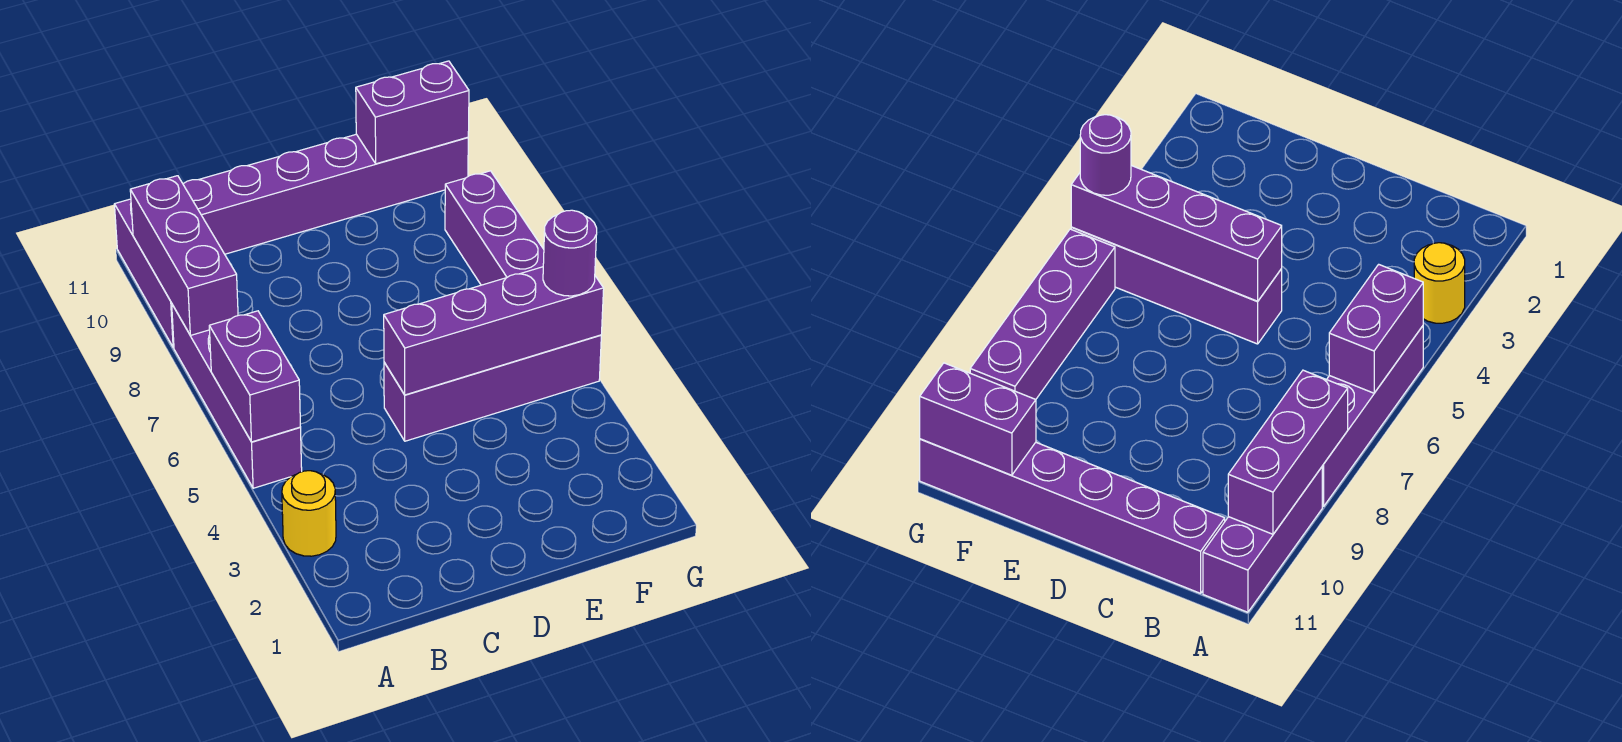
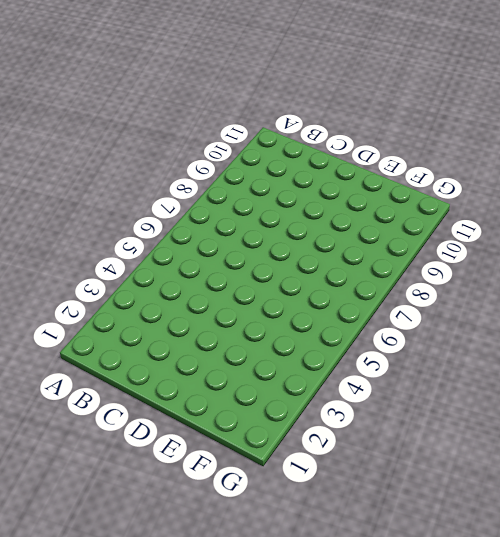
none -> yellow 1x1 round brick [282,471,336,556]
none -> purple 1x4 brick [172,305,302,488]

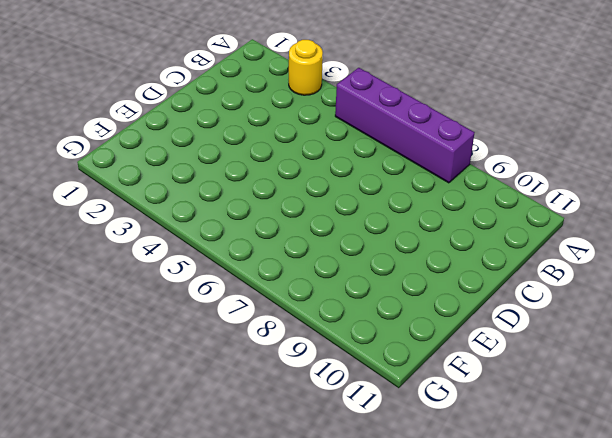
none -> purple 1x3 brick [114,199,174,348]
none -> purple 1x6 brick [183,134,468,254]

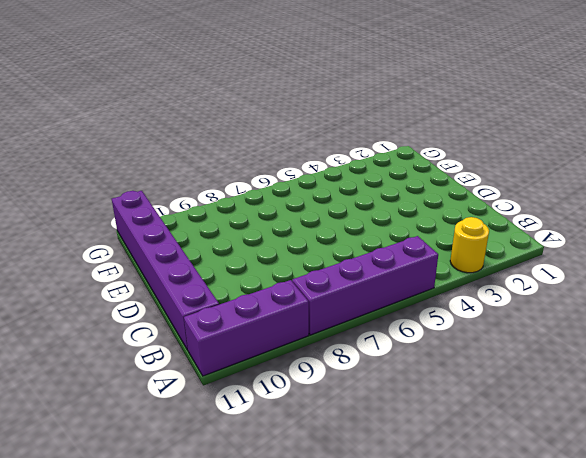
none -> purple 1x4 brick [384,335,601,441]
none -> purple 1x4 brick [445,171,544,285]

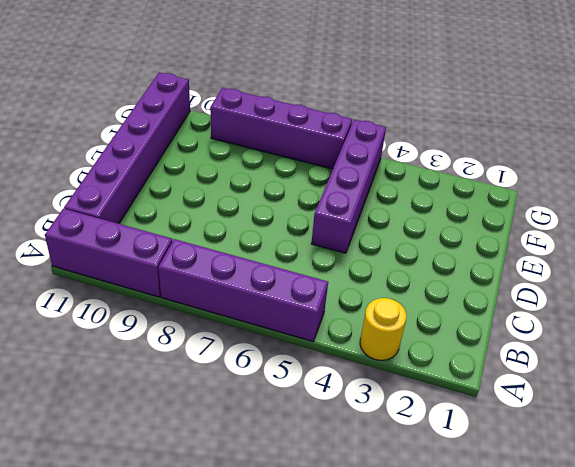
none -> purple 1x2 brick [209,311,300,442]
none -> purple 1x3 brick [130,176,238,335]

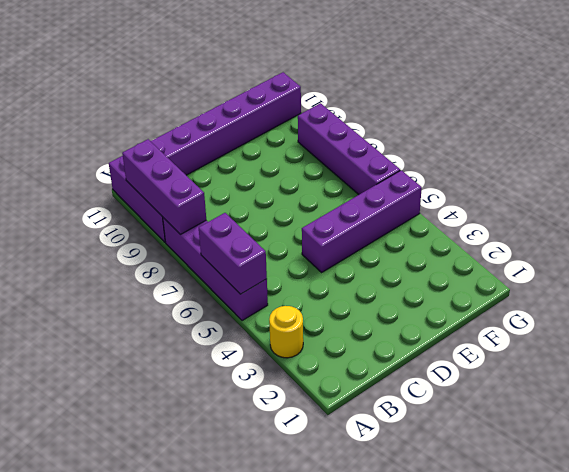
none -> purple 1x4 brick [384,267,604,395]
none -> purple 1x2 brick [356,61,469,164]

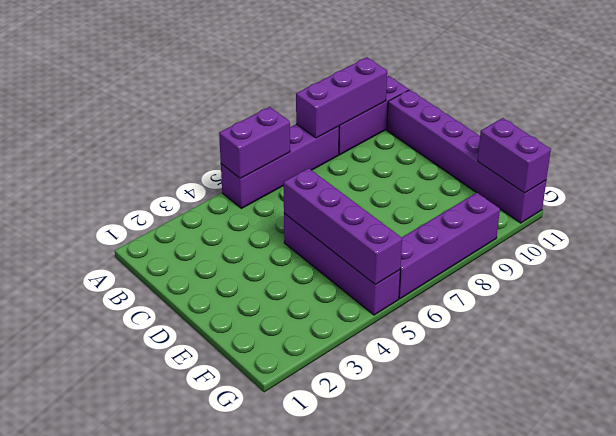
none -> yellow 1x1 round brick [282,471,336,556]
none -> purple 1x1 round brick [543,210,597,296]

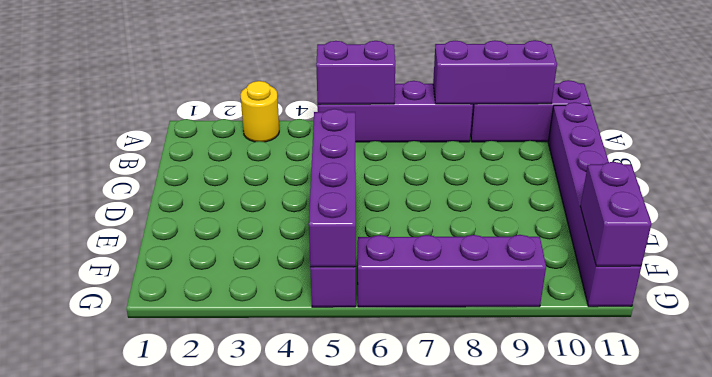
none -> purple 1x1 round brick [543,210,597,296]

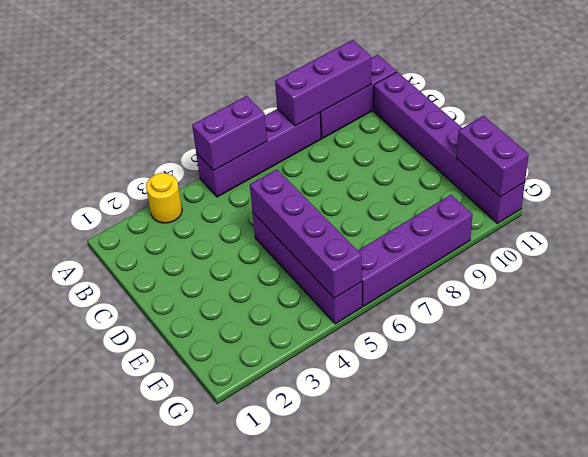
none -> purple 1x1 round brick [543,210,597,296]

